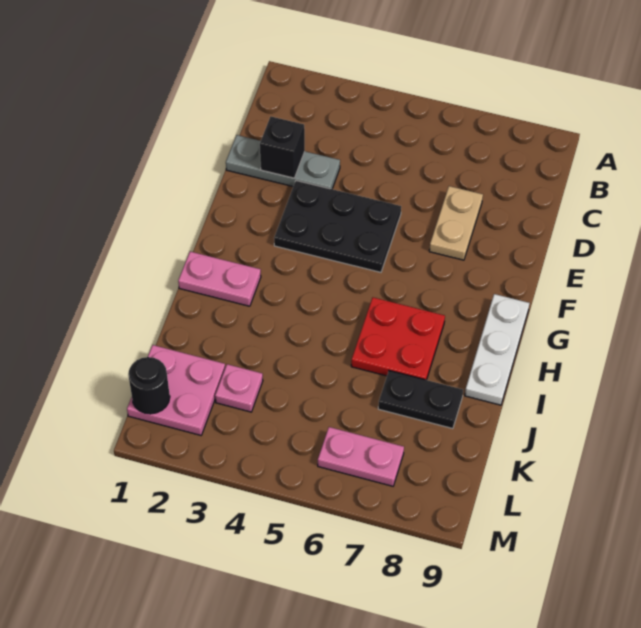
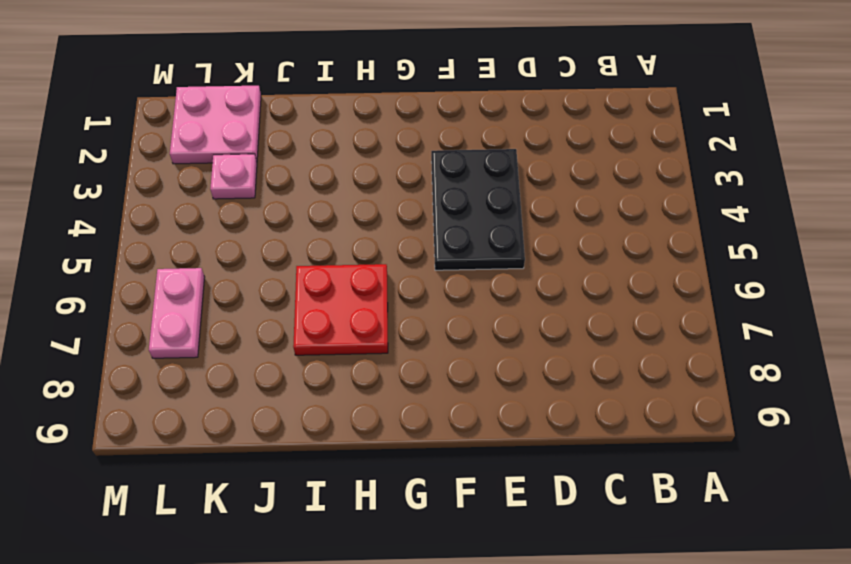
none -> grey 1x3 plate [226,135,340,189]
none -> tan 1x2 plate [429,186,483,260]
none -> white 1x3 plate [465,294,529,405]

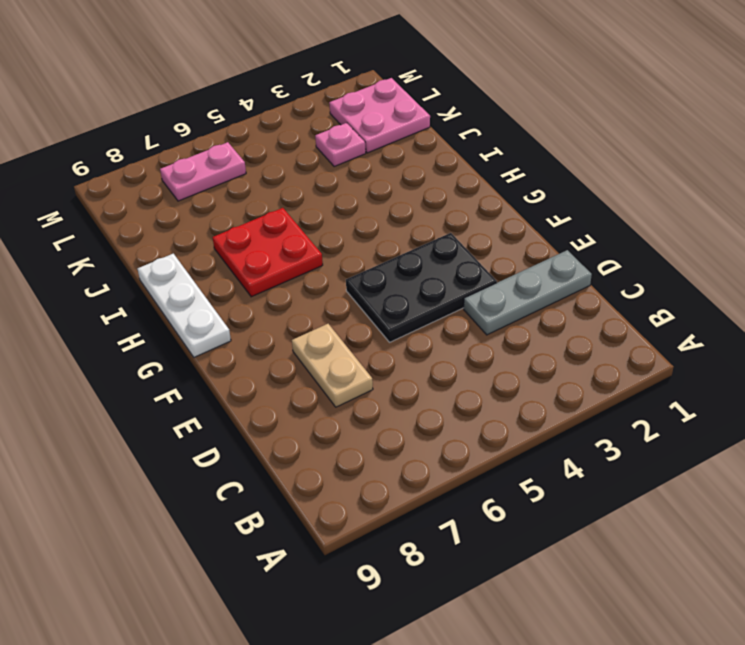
none -> pink 1x2 plate [178,252,261,306]
none -> black 1x2 plate [378,371,463,429]
none -> black 1x1 brick [260,117,305,178]

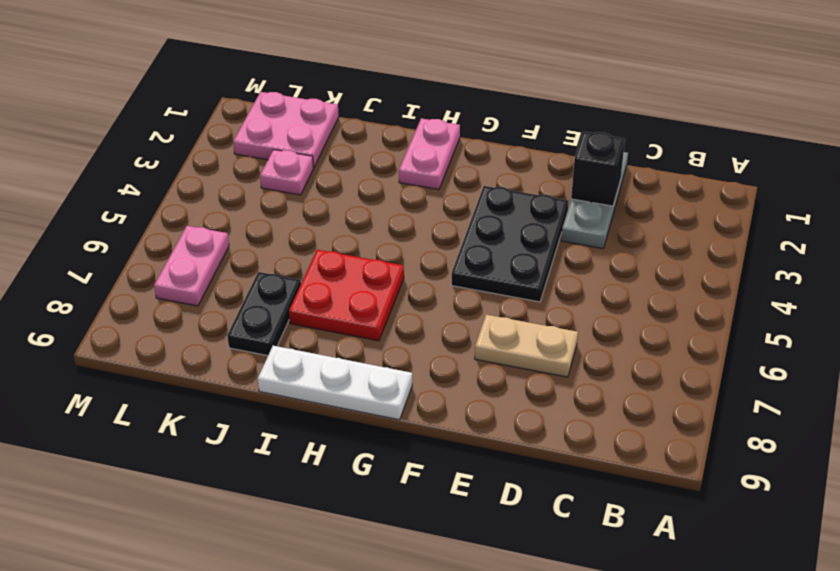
none -> black 1x1 round brick [128,357,170,414]

